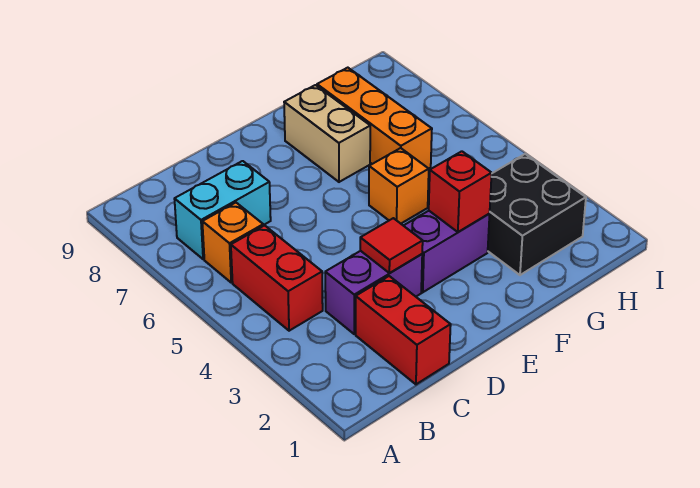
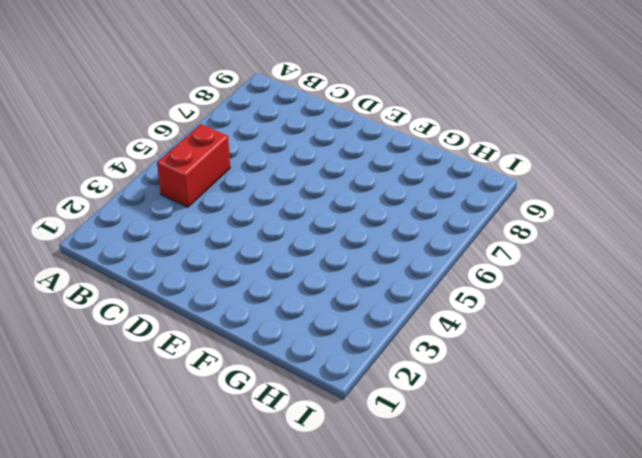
none -> orange 1x1 brick [202,203,263,282]
none -> cyan 1x2 brick [175,161,271,259]
none -> red 1x2 brick [356,276,451,384]

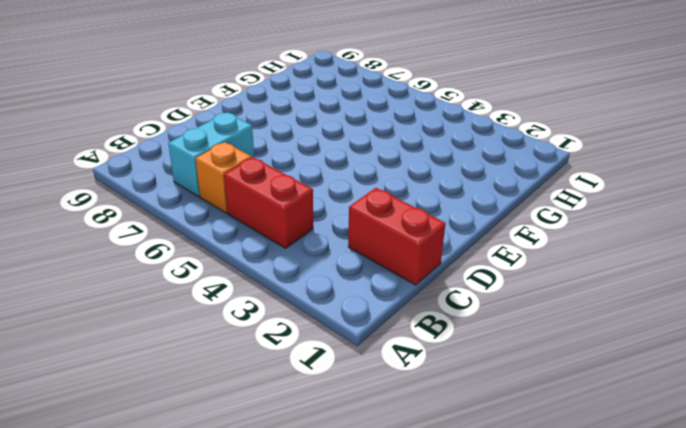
none -> purple 1x2 brick [325,251,422,334]
none -> purple 1x2 brick [404,211,490,292]
none -> orange 1x1 brick [369,148,429,224]

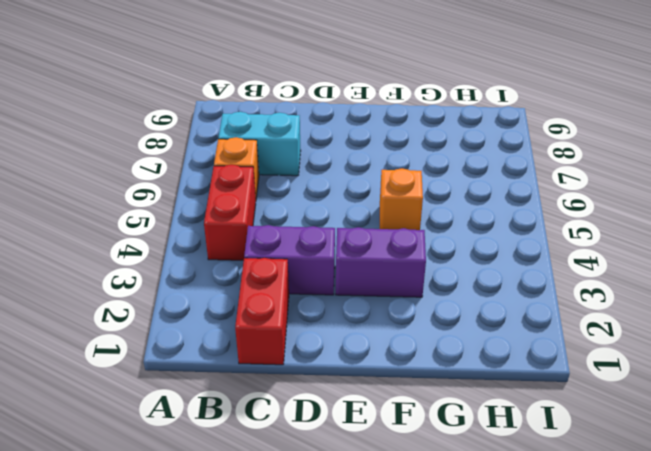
none -> tan 1x2 brick [284,85,370,182]
none -> black 2x2 brick [488,154,586,275]
none -> orange 1x3 brick [317,68,432,169]

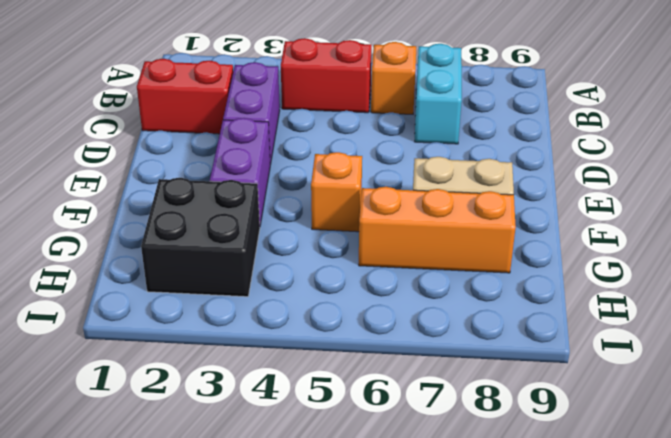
none -> red 1x1 tile [360,218,423,273]
none -> red 1x1 brick [429,151,492,232]

